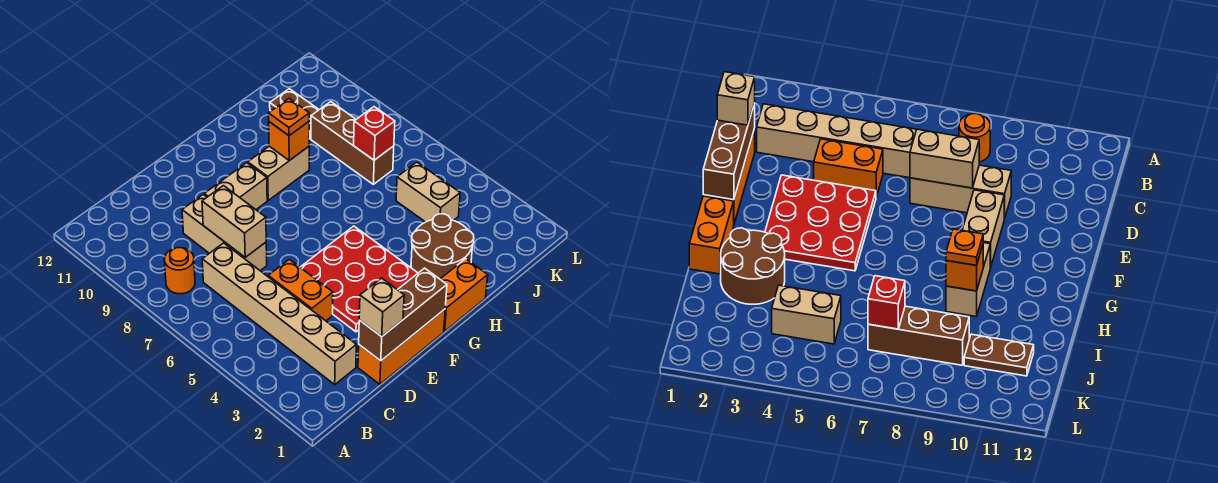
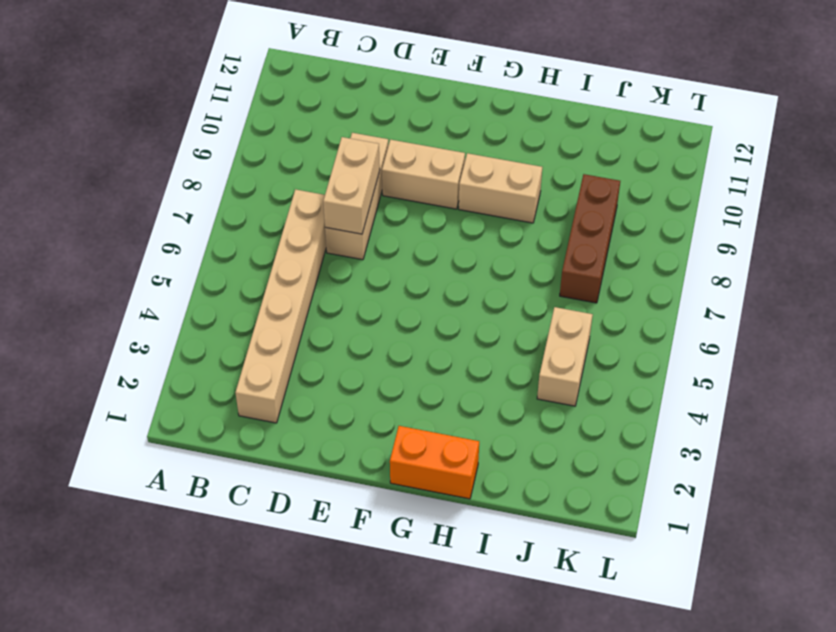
none -> orange 1x1 round brick [164,248,195,294]
none -> orange 1x3 brick [358,309,445,384]
none -> orange 1x2 brick [268,259,333,321]

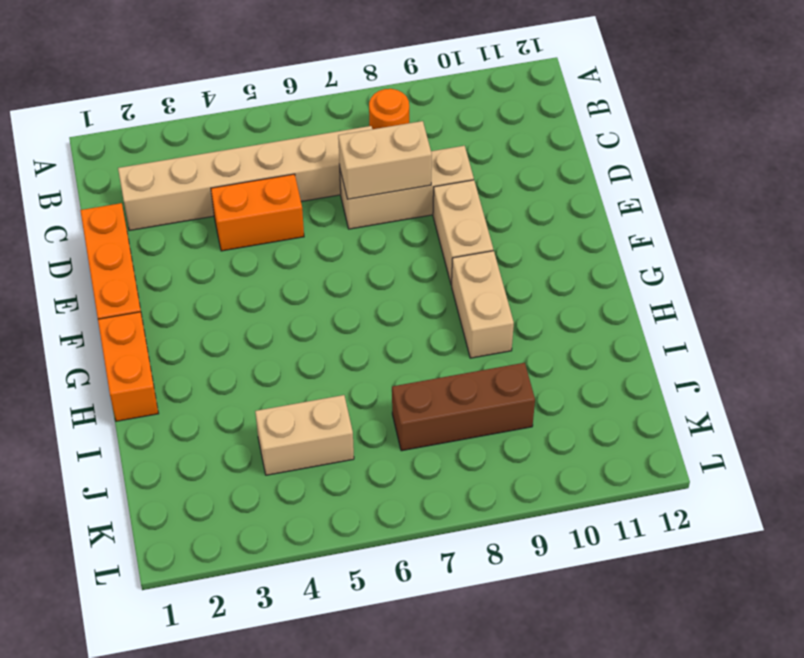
none -> red 3x3 plate [300,226,418,332]
none -> brown 2x2 round brick [411,214,474,279]
none -> brown 1x2 plate [270,89,319,139]

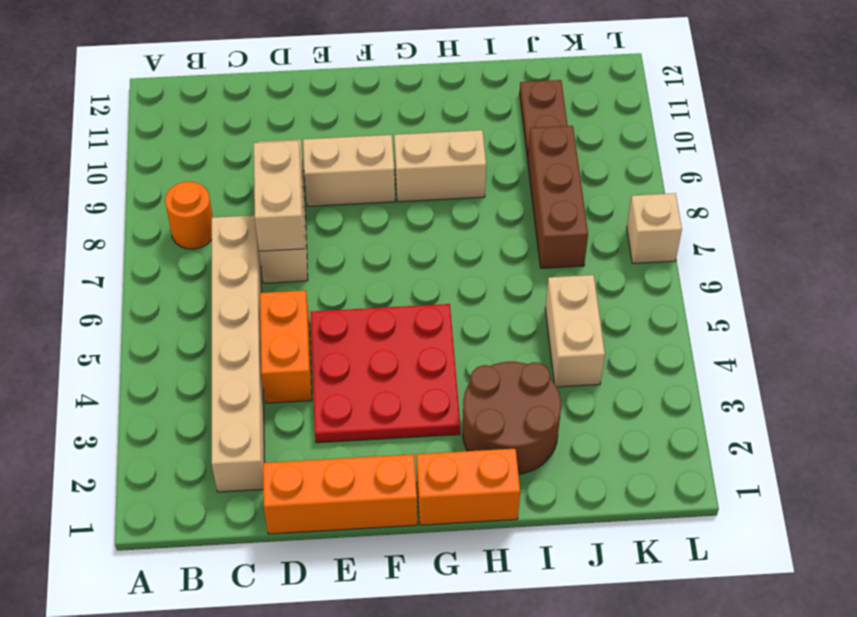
tan 1x1 brick [627,193,682,264] -> tan 1x1 brick moved to [359,278,404,337]
none -> brown 1x3 brick [359,268,447,361]
none -> orange 1x1 brick [269,122,309,160]
none -> red 1x1 brick [354,107,395,160]

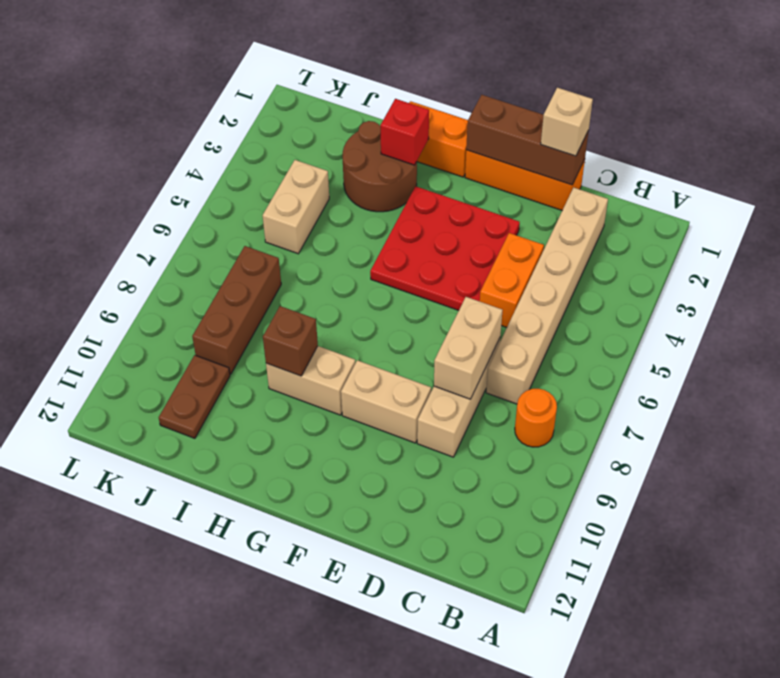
red 1x1 brick [380,99,429,165] -> red 1x1 brick moved to [354,107,395,160]
brown 1x1 brick [263,306,318,376] -> orange 1x1 brick [269,122,309,160]
none -> orange 1x1 plate [269,99,309,136]

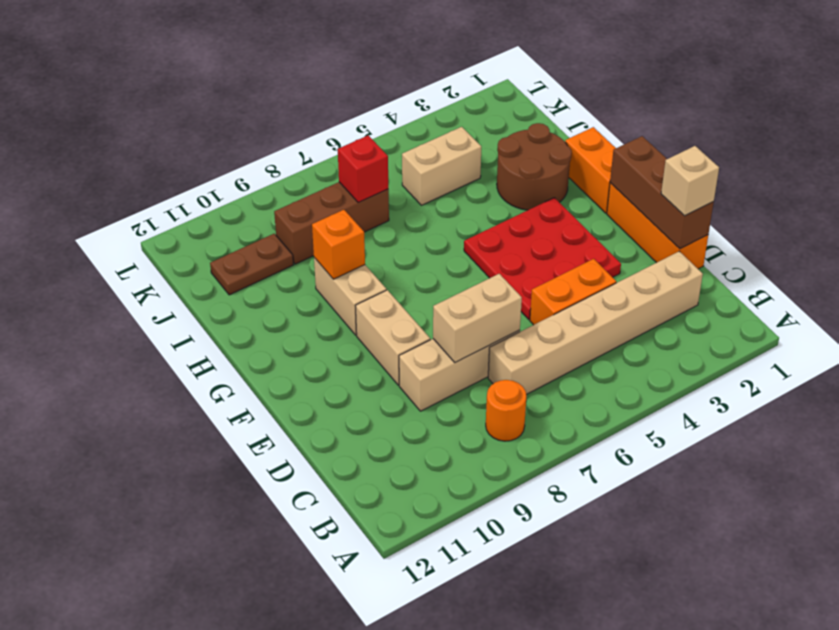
none -> orange 1x1 plate [269,99,309,136]

